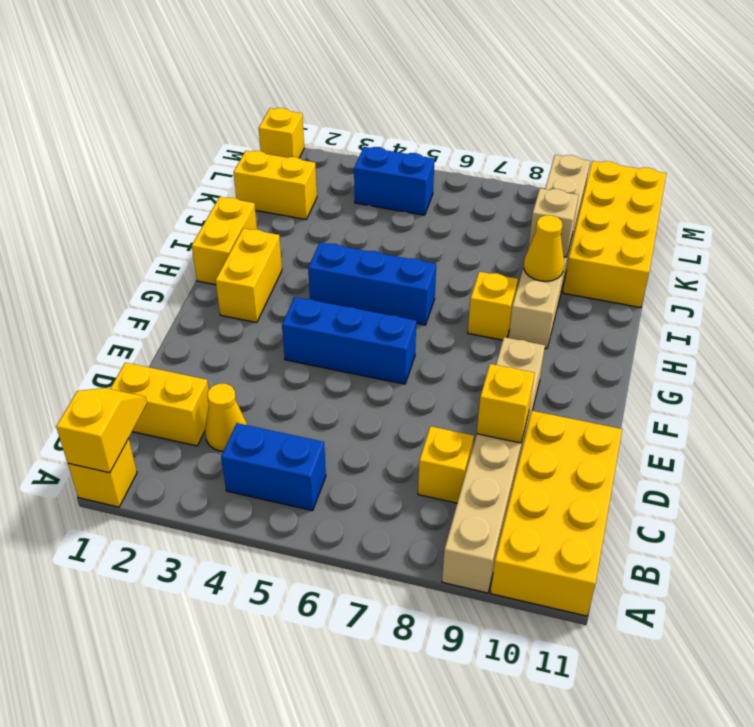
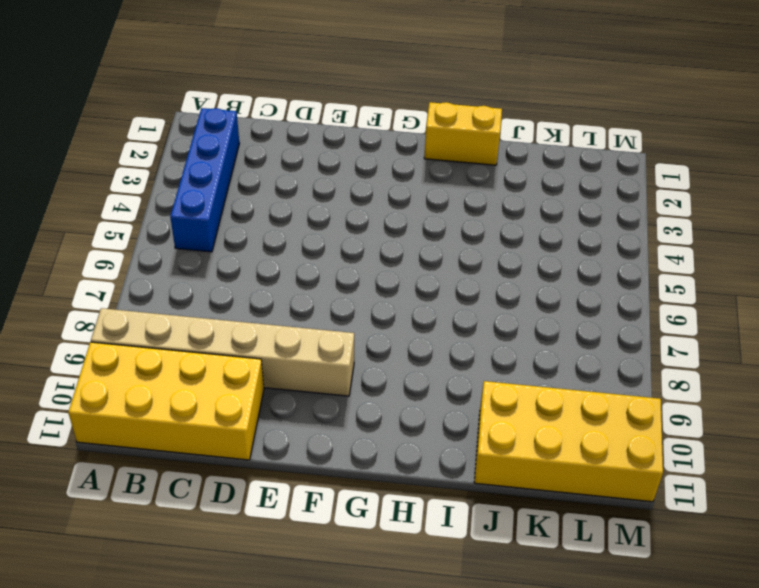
blue 1x4 brick [170,108,239,252] -> blue 1x2 brick [221,423,326,511]
none -> yellow 1x1 brick [68,439,137,507]
none -> yellow 1x2 brick [110,363,209,446]
none -> yellow 1x1 cone [205,384,247,451]

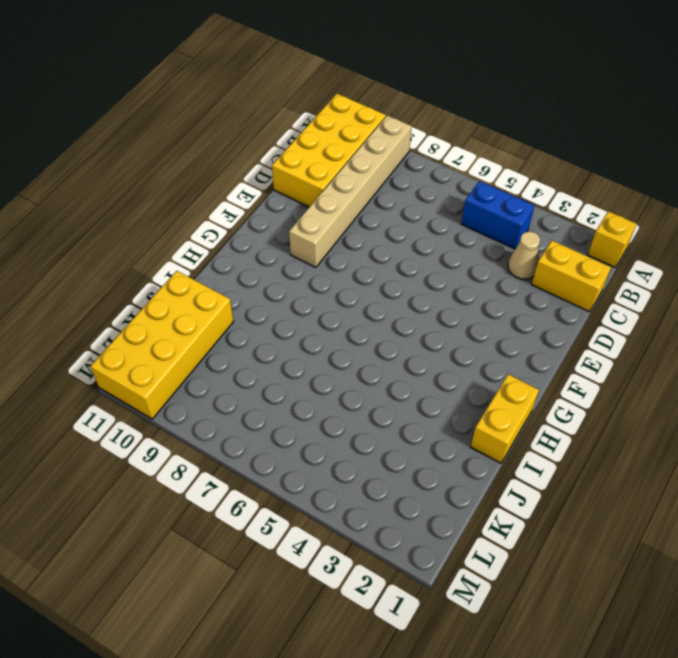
tan 1x1 cone [508,231,540,279] -> yellow 1x1 cone [205,384,247,451]
none -> yellow 1x1 brick [418,426,474,503]
none -> blue 1x3 brick [282,297,416,384]
none -> yellow 1x2 brick [215,228,282,323]

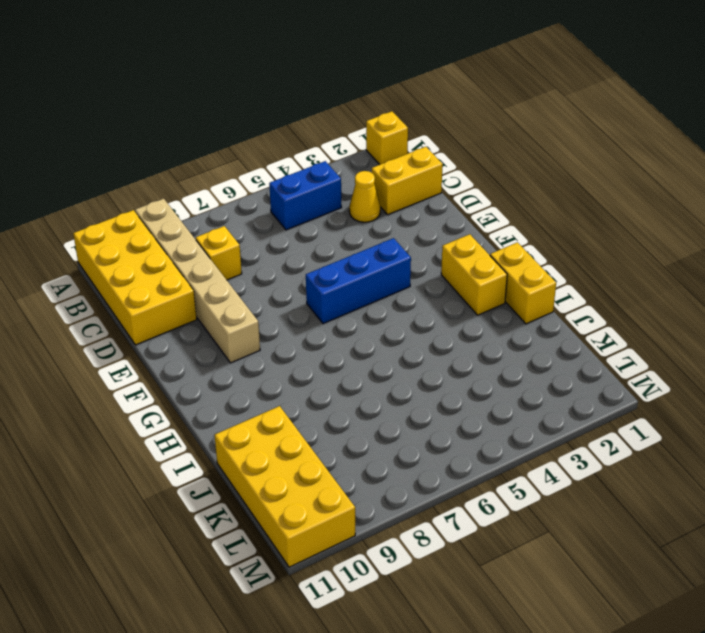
none -> blue 1x3 brick [308,242,436,325]
none -> yellow 1x1 brick [468,272,518,340]
none -> tan 1x6 brick [509,155,590,349]

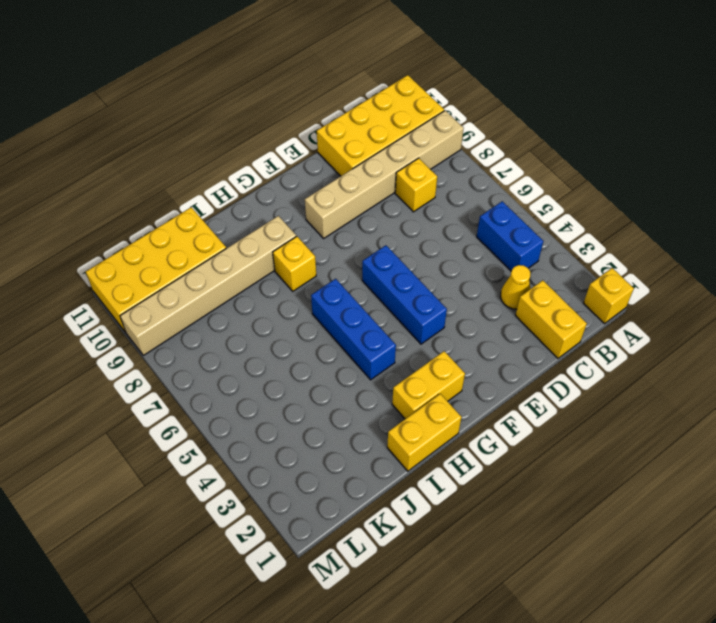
none -> yellow 1x2 brick [233,151,317,219]
none -> blue 1x2 brick [354,147,435,215]
none -> yellow 1x1 brick [259,108,304,158]

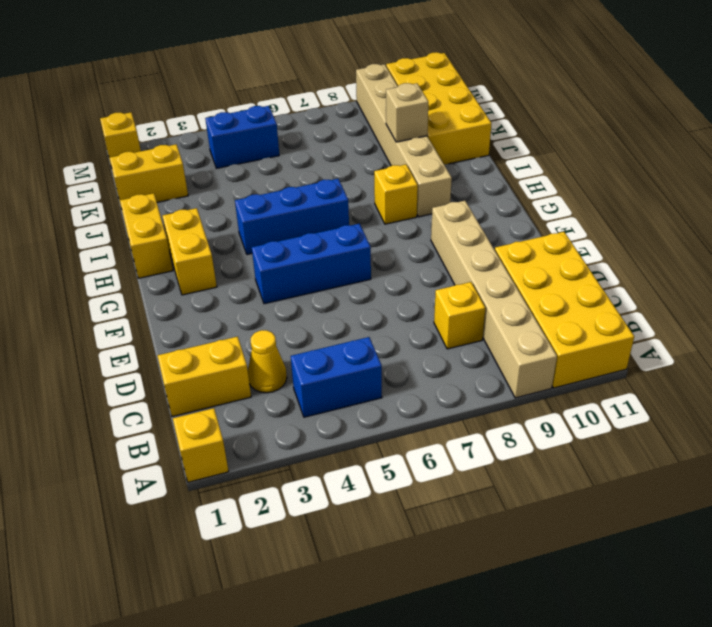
none -> yellow 1x2 slope [56,388,147,473]
none -> yellow 1x1 brick [477,364,534,443]
none -> yellow 1x1 cone [524,215,564,281]

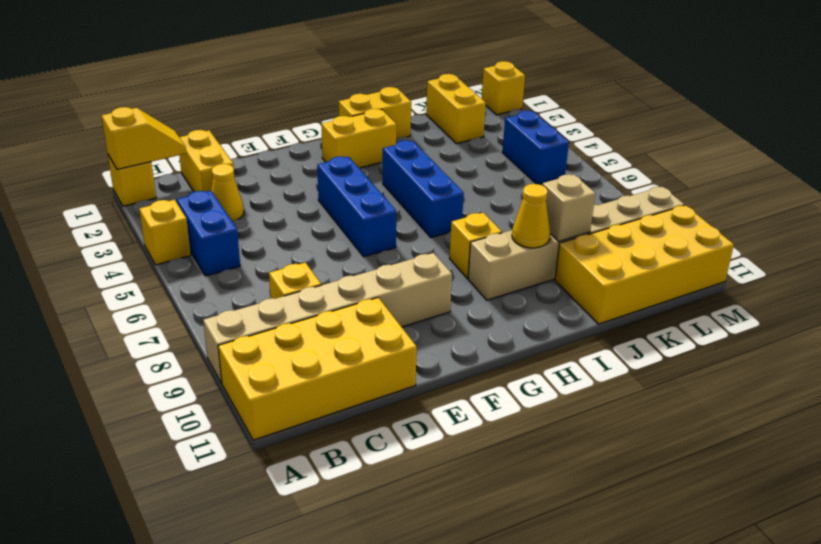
yellow 1x1 brick [139,200,191,265] -> yellow 1x1 brick moved to [477,364,534,443]

